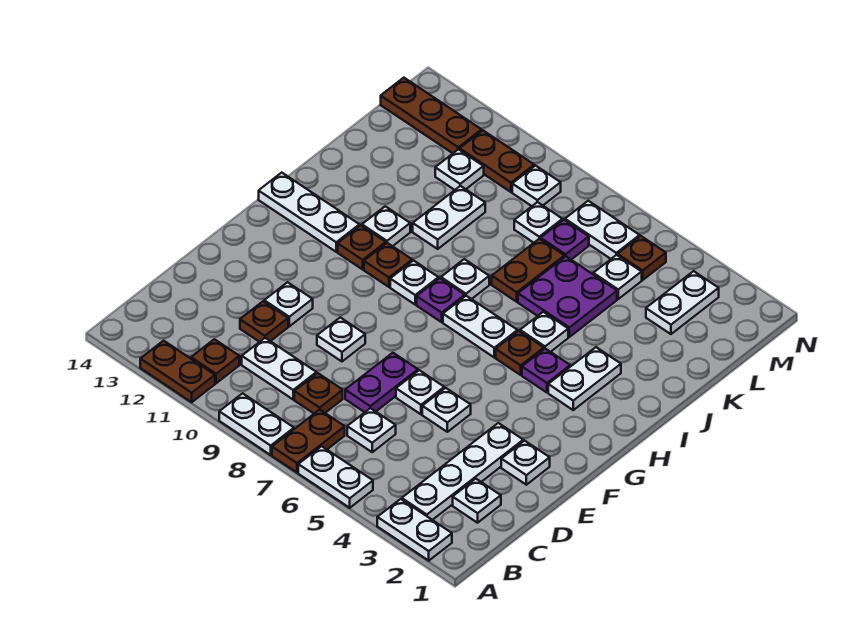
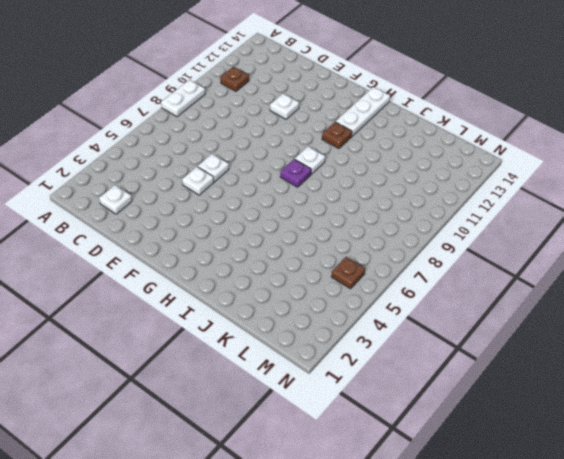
none -> white 1x2 plate [377,499,452,561]
none -> white 1x2 plate [298,446,373,508]
none -> brown 1x2 plate [272,410,345,473]
none -> brown 1x2 plate [140,341,215,402]

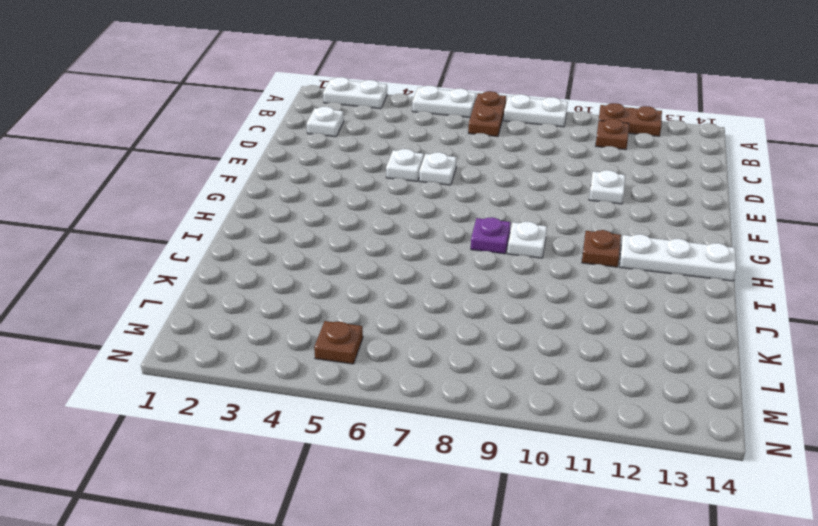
none -> white 1x4 plate [402,423,523,520]
none -> white 1x1 plate [347,408,396,452]
none -> brown 1x1 plate [294,373,343,413]
none -> white 1x2 plate [242,338,316,399]

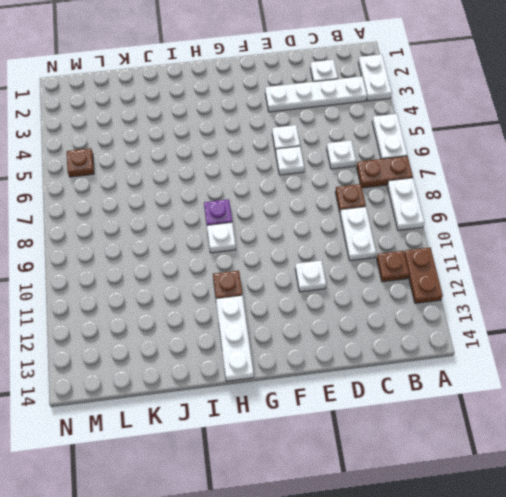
none -> purple 1x2 plate [345,353,418,412]
none -> brown 1x1 plate [240,301,288,342]
none -> white 1x1 plate [501,441,550,485]
none -> white 1x1 plate [317,317,365,361]

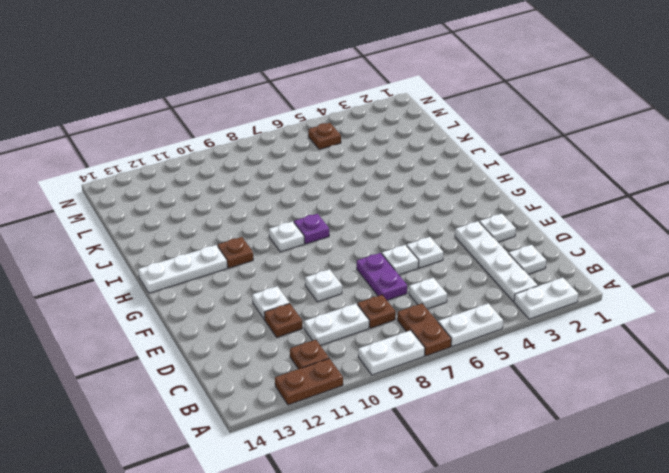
none -> white 1x2 plate [548,347,621,410]
none -> purple 1x1 plate [522,349,570,392]
none -> brown 1x1 plate [496,331,544,375]
none -> white 1x2 plate [443,296,518,357]

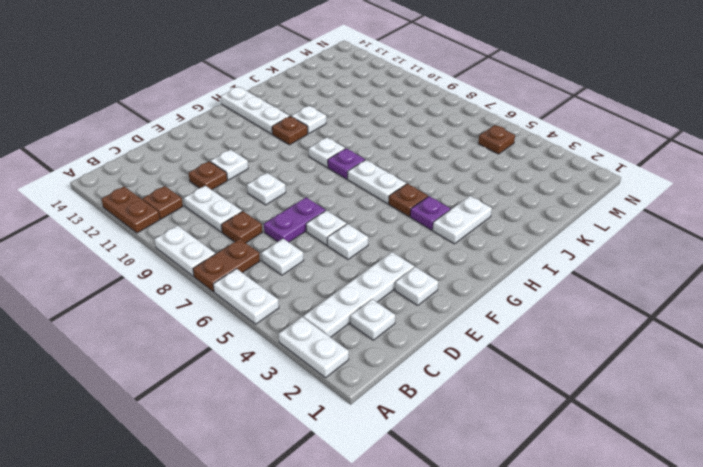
none -> brown 1x1 plate [364,243,412,287]
none -> white 1x1 plate [520,312,568,352]
none -> white 1x1 plate [441,259,489,299]
none -> purple 2x2 plate [518,256,617,337]

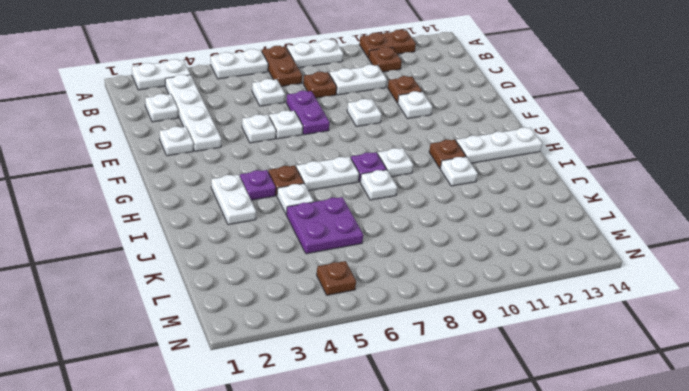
none -> brown 1x1 plate [364,243,412,287]
none -> brown 1x2 plate [492,239,564,302]
none -> white 1x2 plate [413,186,485,249]
none -> white 1x2 plate [646,271,719,334]

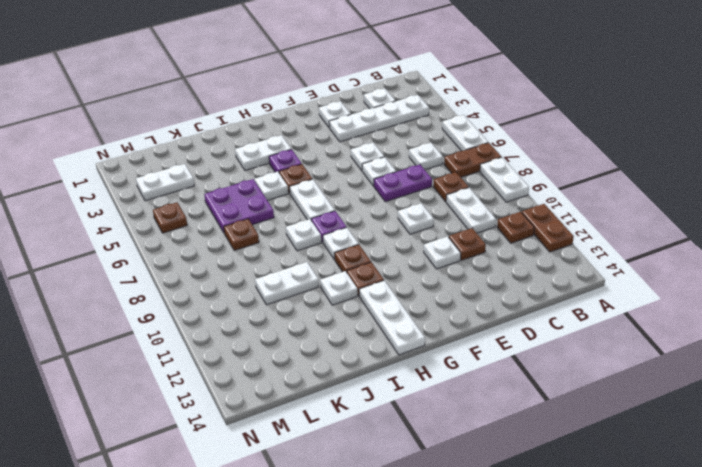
brown 1x1 plate [224,219,259,251] -> brown 1x2 plate [492,239,564,302]
none -> white 1x2 plate [377,499,452,561]
none -> white 1x1 plate [593,255,642,299]
none -> purple 1x1 plate [541,220,589,260]
none -> white 1x1 plate [514,202,563,243]

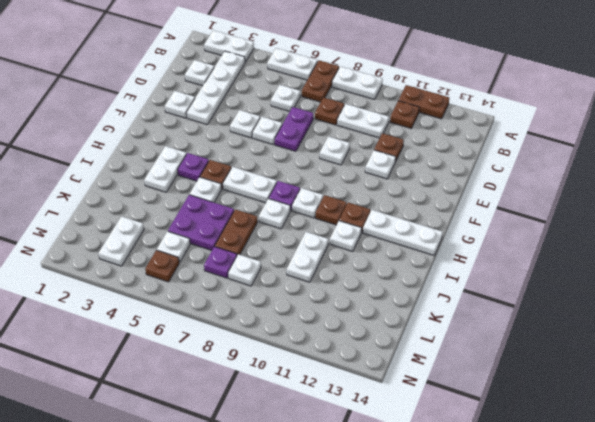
none -> white 1x1 plate [435,149,484,190]
none -> white 1x2 plate [565,201,640,259]
none -> white 1x1 plate [512,166,561,206]
none -> brown 1x2 plate [460,130,534,192]

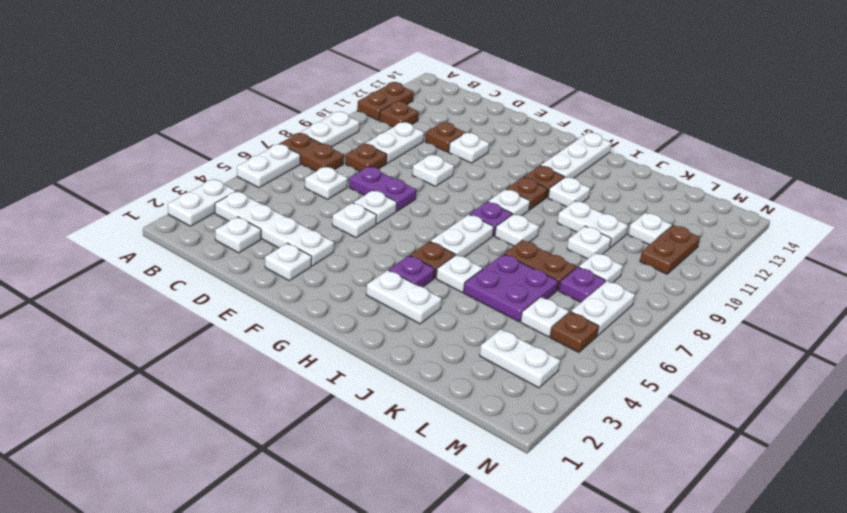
white 1x1 plate [567,226,611,259] -> white 1x1 plate moved to [512,166,561,206]
none -> brown 1x3 plate [381,78,482,153]

